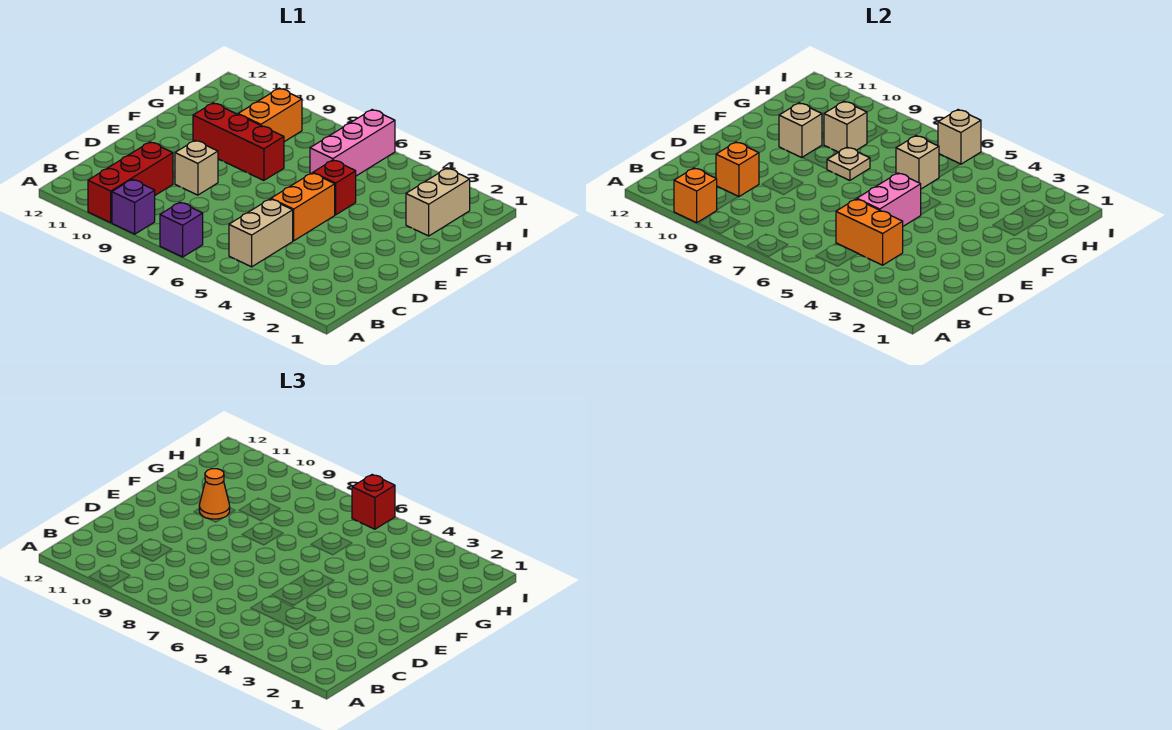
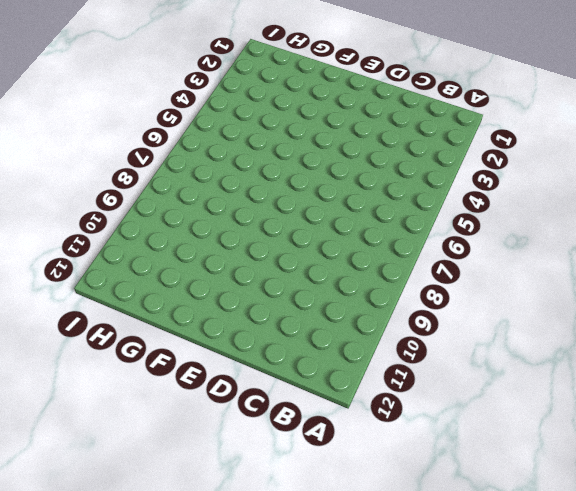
none -> purple 1x1 brick [160,202,203,257]
none -> purple 1x1 brick [112,180,155,234]
none -> red 1x3 brick [88,142,173,223]

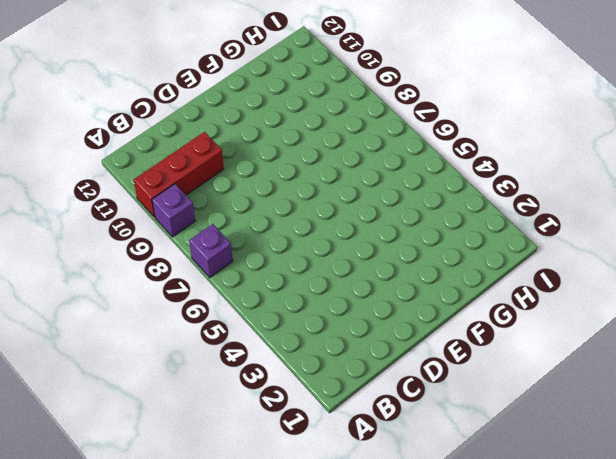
none -> tan 1x2 brick [229,199,293,267]
none -> orange 1x2 brick [271,173,335,241]
none -> tan 1x1 brick [175,140,218,195]

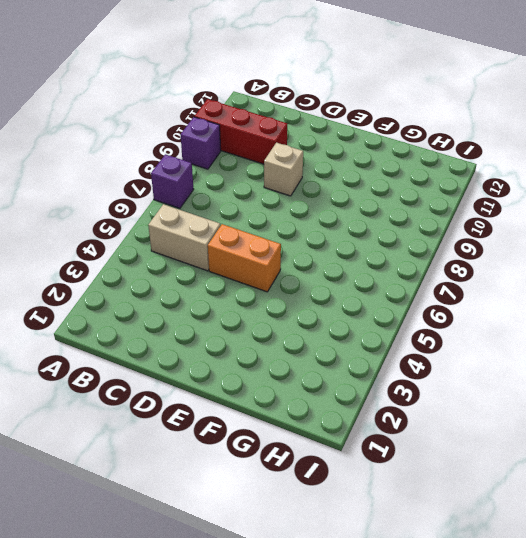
none -> red 1x1 brick [313,160,356,215]
none -> red 1x3 brick [193,103,284,180]
none -> tan 1x2 brick [406,168,470,236]

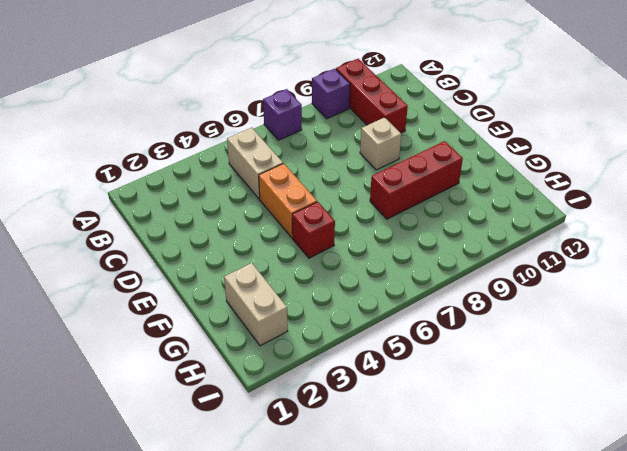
none -> pink 1x3 brick [310,110,395,176]
none -> orange 1x2 brick [238,88,302,142]
none -> orange 1x1 brick [674,168,717,223]

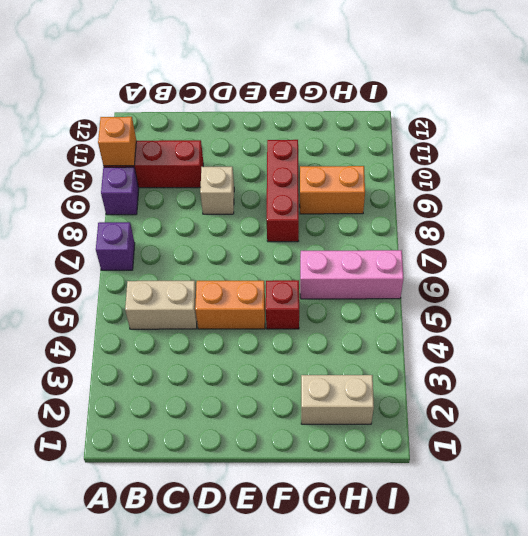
none -> orange 1x2 brick [836,199,903,265]
none -> orange 1x1 brick [716,142,759,197]
none -> pink 1x2 brick [857,173,921,226]

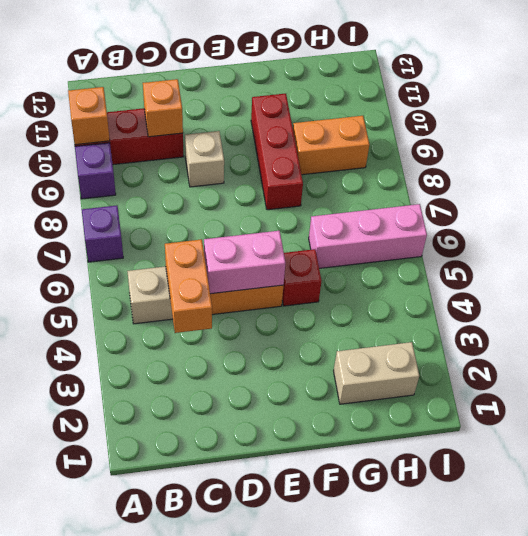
none -> tan 1x1 plate [827,147,870,180]
none -> tan 1x1 brick [779,103,822,158]
none -> tan 1x1 brick [896,136,939,189]

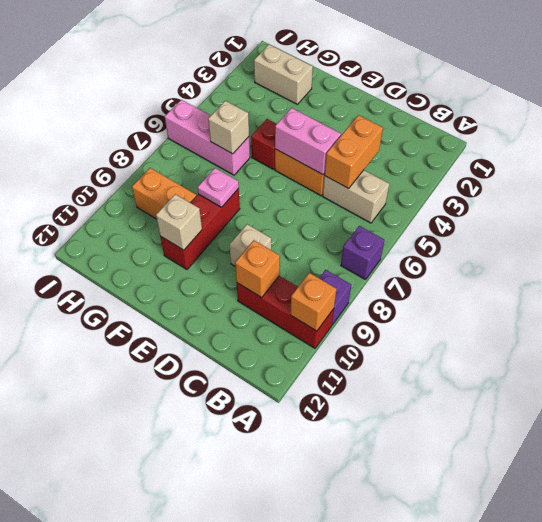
pink 1x1 plate [197,168,239,207] -> tan 1x1 plate [827,147,870,180]
none -> tan 1x1 brick [824,101,867,152]
none -> tan 1x1 brick [938,110,981,164]
none -> orange 1x1 cone [199,469,230,519]

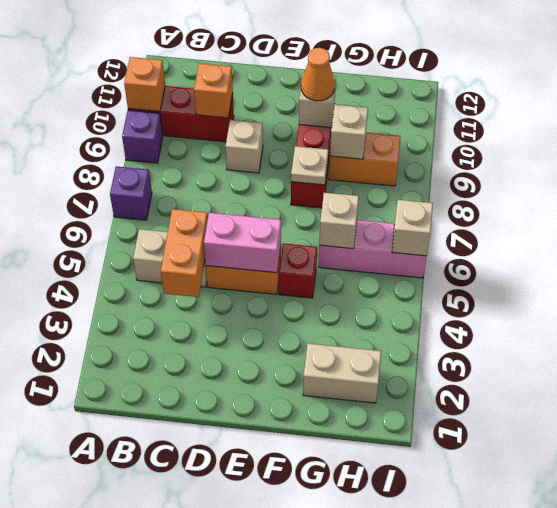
none -> red 1x1 brick [352,475,395,529]

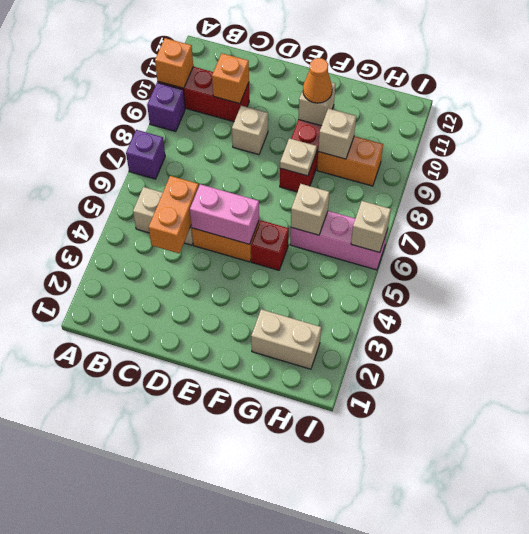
none -> red 1x1 brick [352,475,395,529]

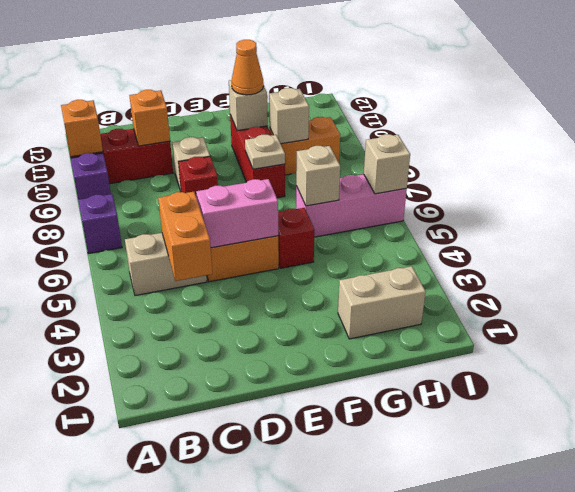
red 1x1 brick [178,157,218,198] -> red 1x1 brick moved to [352,475,395,529]

